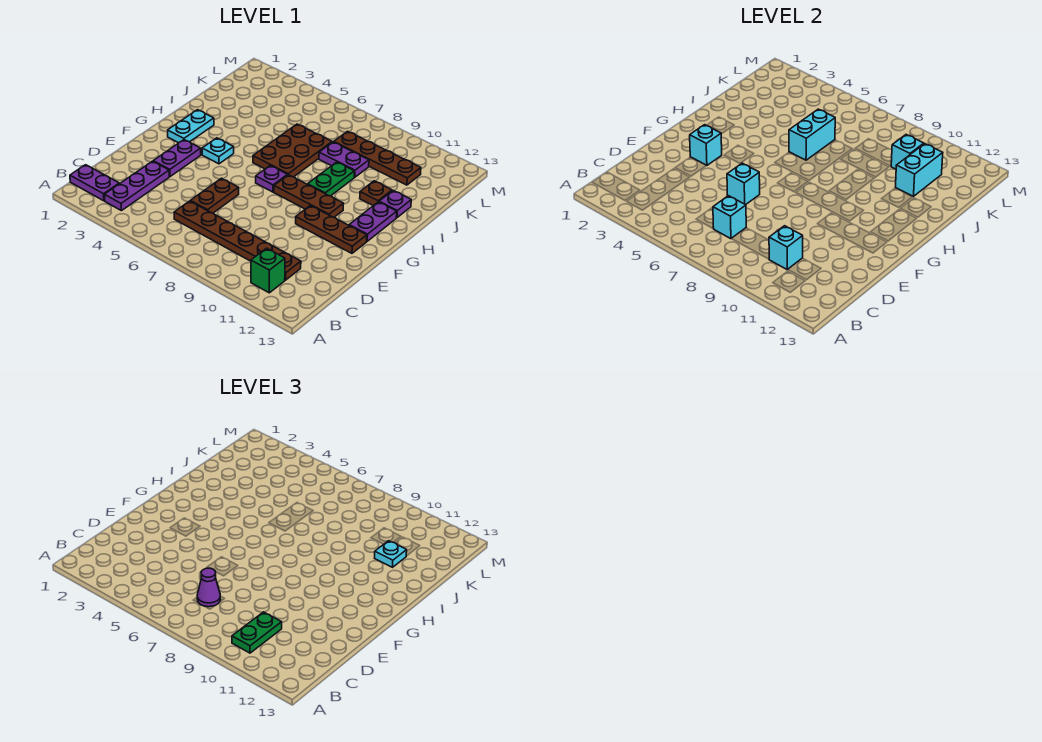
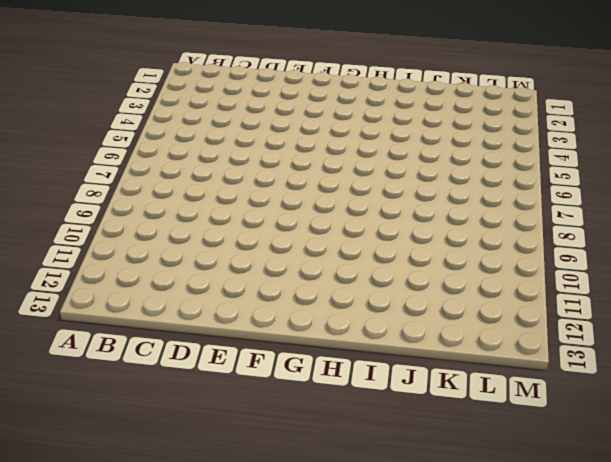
none -> purple 1x2 plate [70,165,119,201]
none -> purple 1x3 plate [104,161,169,211]
none -> green 1x1 brick [251,248,285,293]

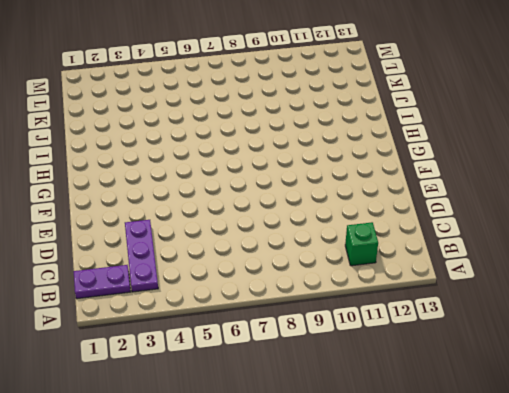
none -> brown 1x6 plate [174,201,301,280]
none -> brown 1x2 plate [191,178,239,213]
none -> purple 1x2 plate [153,140,201,177]

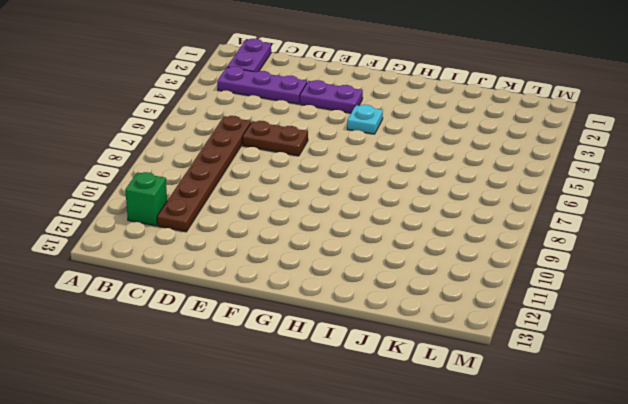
none -> brown 1x3 plate [296,206,367,253]
none -> cyan 1x2 plate [168,110,214,143]
none -> purple 1x1 plate [256,165,287,192]

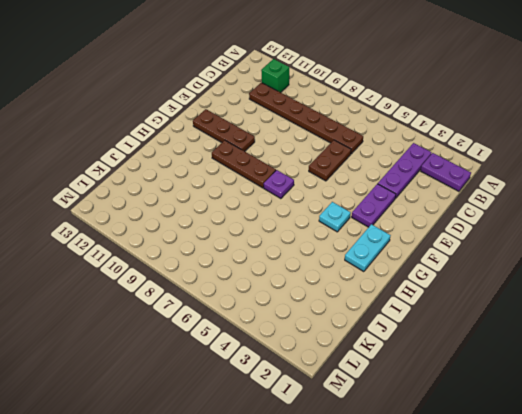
none -> purple 1x2 plate [349,202,397,241]
none -> brown 2x3 plate [253,124,332,177]
none -> green 1x2 plate [308,162,354,196]

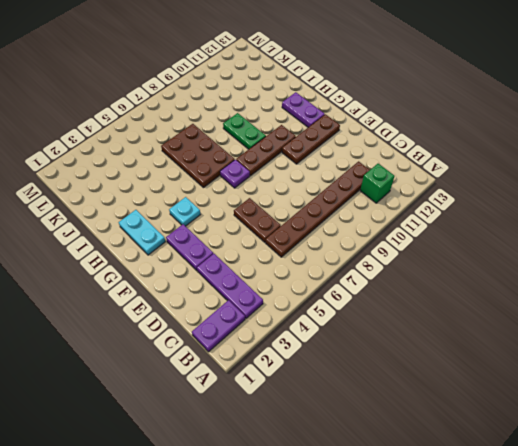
none -> brown 1x1 plate [360,181,392,206]
none -> purple 1x1 plate [379,191,411,218]
none -> purple 1x2 plate [319,142,369,177]

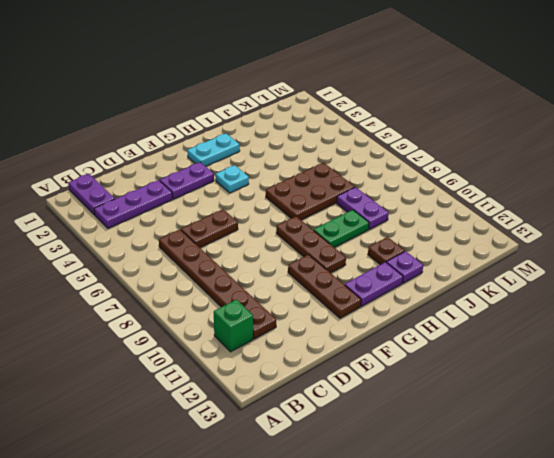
none -> purple 1x1 plate [256,165,287,192]
none -> brown 1x4 plate [334,131,421,185]
none -> cyan 1x1 brick [713,196,746,239]

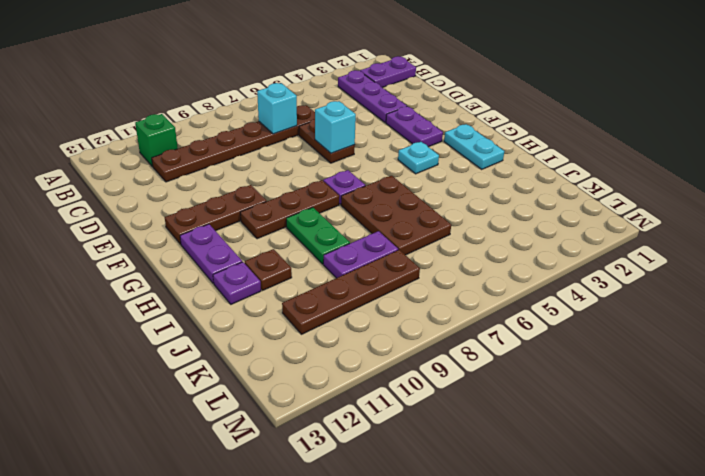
none -> cyan 1x1 brick [769,226,803,270]
none -> cyan 1x1 brick [690,125,722,166]
none -> cyan 1x2 brick [789,109,835,160]

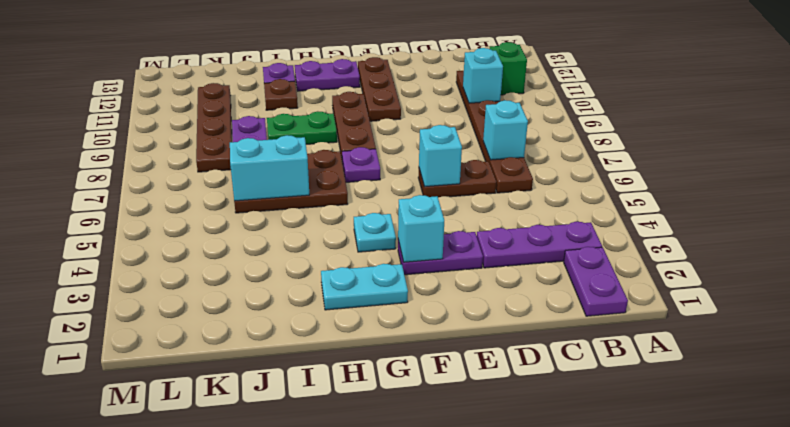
none -> cyan 1x2 brick [896,144,943,196]
none -> cyan 1x1 brick [891,135,924,169]
none -> green 1x2 plate [232,612,282,653]

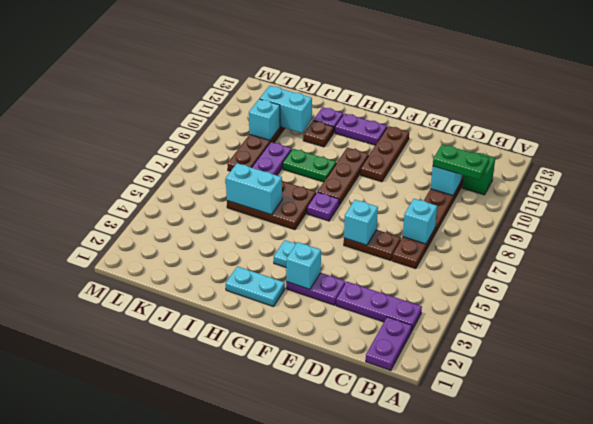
none -> purple 1x1 cone [197,568,220,607]
none -> cyan 1x1 plate [375,541,407,567]

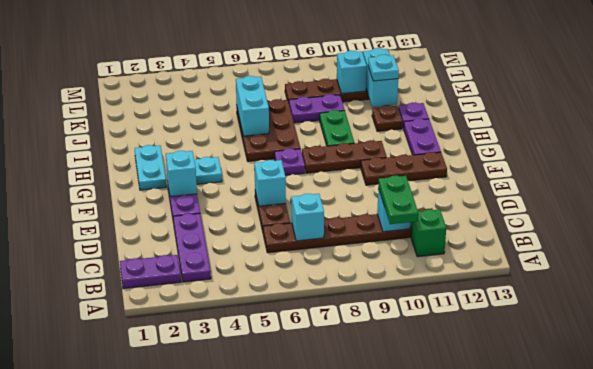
none -> purple 1x1 cone [197,568,220,607]

